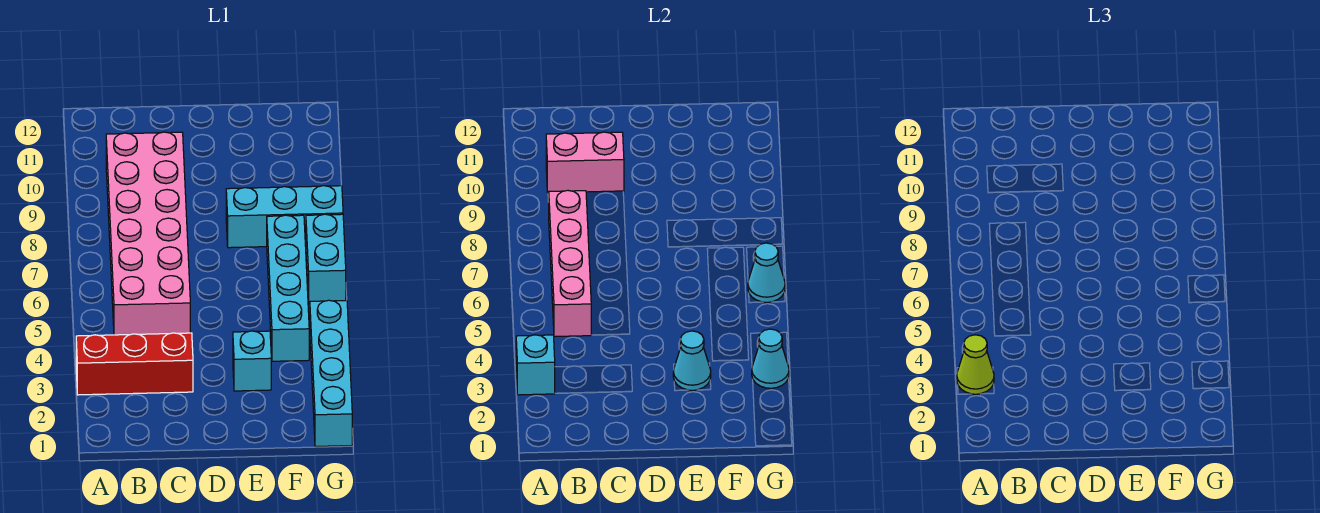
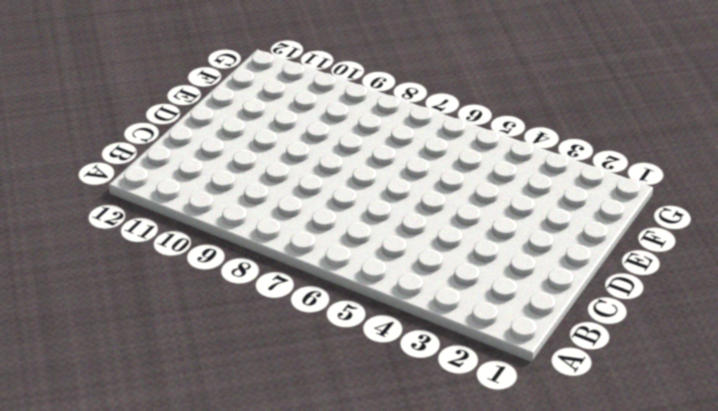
none -> red 1x3 brick [76,333,193,395]
none -> pink 2x6 brick [106,132,190,335]
none -> cyan 1x1 brick [233,331,271,391]

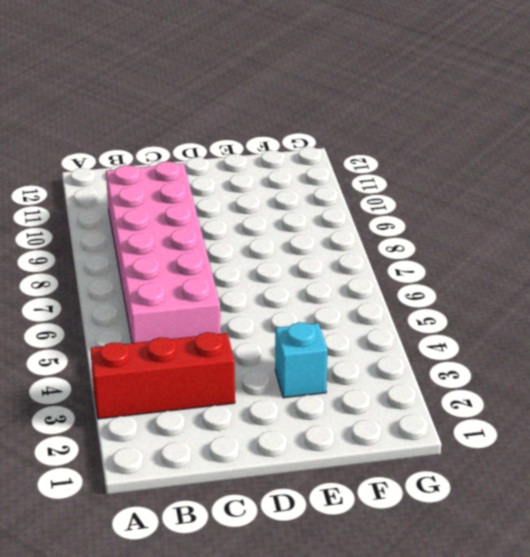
none -> cyan 1x3 brick [226,186,343,248]
none -> cyan 1x4 brick [267,215,309,361]
none -> cyan 1x4 brick [310,300,352,446]

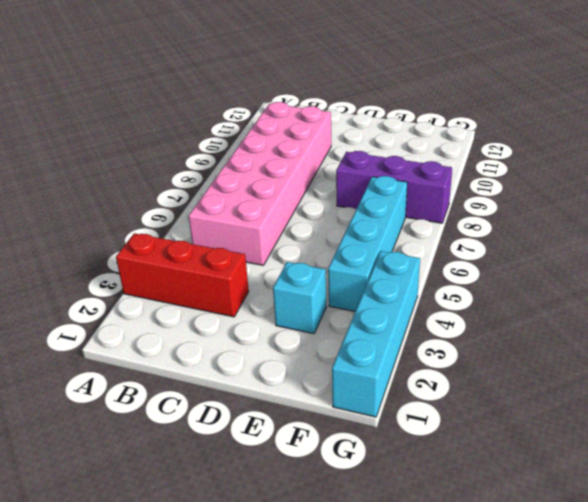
purple 1x3 brick [336,151,452,223] -> cyan 1x3 brick [226,186,343,248]
none -> cyan 1x2 brick [306,214,346,303]
none -> cyan 1x1 brick [516,335,555,395]
none -> pink 1x4 brick [549,190,591,337]

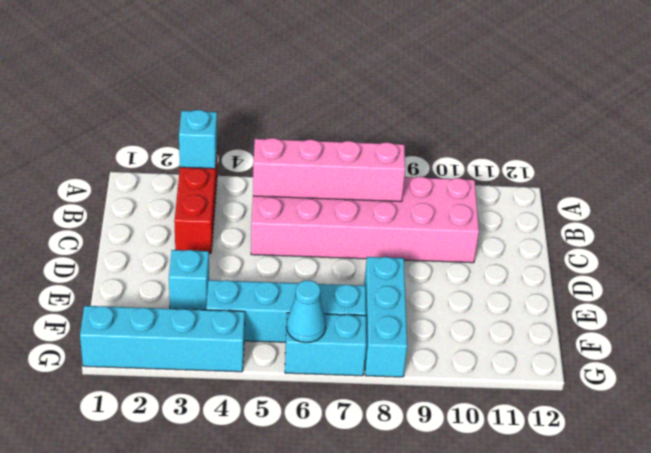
none -> pink 1x2 brick [546,132,624,193]
none -> cyan 1x1 cone [673,331,711,391]
none -> cyan 1x1 cone [752,329,789,388]

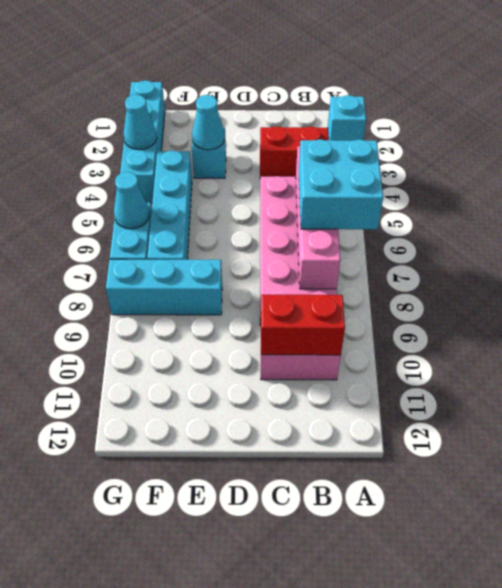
cyan 2x2 brick [299,139,383,229] -> none
red 1x2 brick [261,295,345,355] -> pink 1x2 brick [546,132,624,193]
none -> lime 1x1 cone [957,335,994,394]

